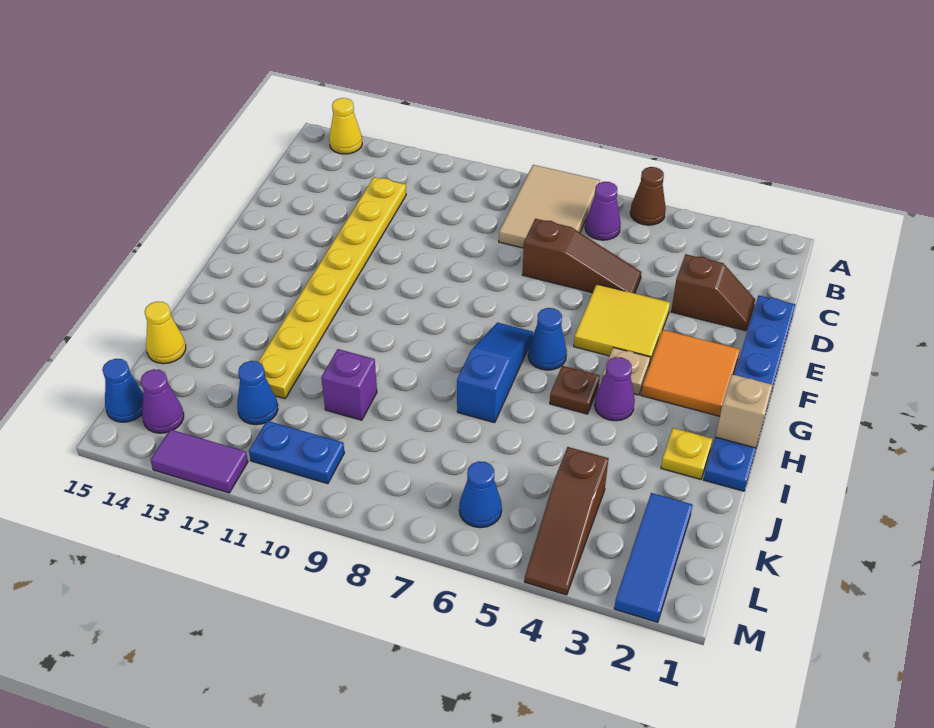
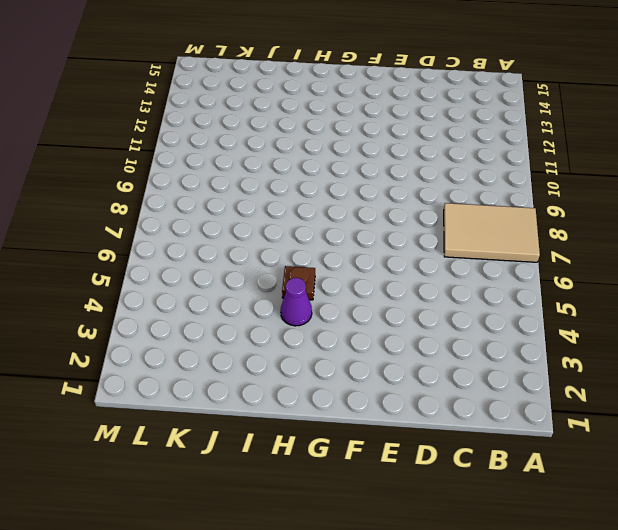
none -> brown 1x1 cone [630,167,666,225]
none -> yellow 1x1 cone [329,98,362,154]
none -> purple 1x1 cone [585,182,621,240]

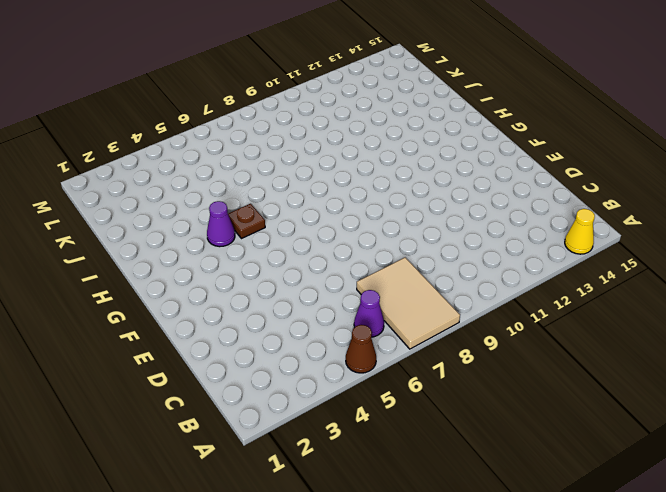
none -> yellow 1x8 plate [258,177,406,399]
none -> blue 1x6 plate [703,296,795,491]
none -> brown 1x2 slope [671,254,755,331]

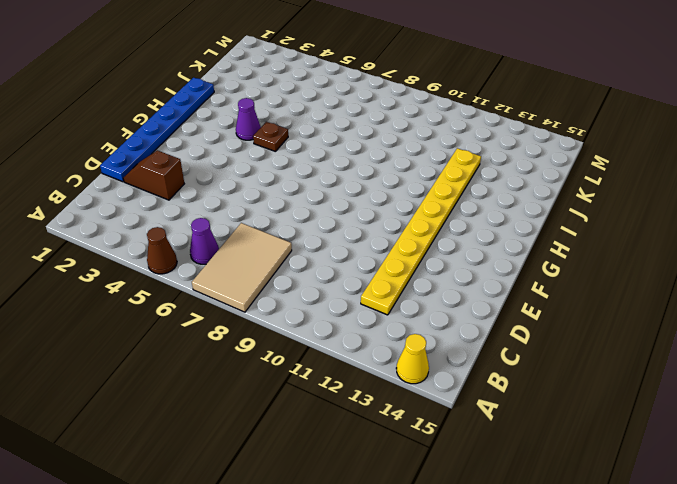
none -> brown 1x3 slope [522,219,642,293]
none -> yellow 2x2 tile [574,284,670,363]
none -> orange 2x2 tile [641,330,740,416]

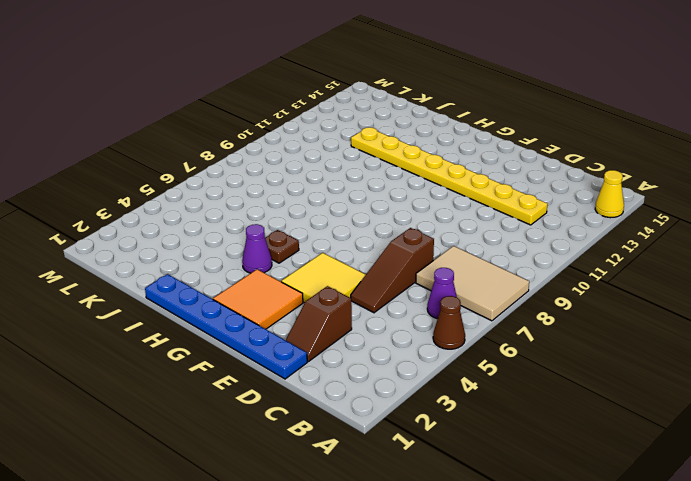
none -> tan 1x1 plate [602,347,651,395]
none -> blue 1x1 cone [528,308,567,370]
none -> blue 1x3 slope [457,322,533,423]

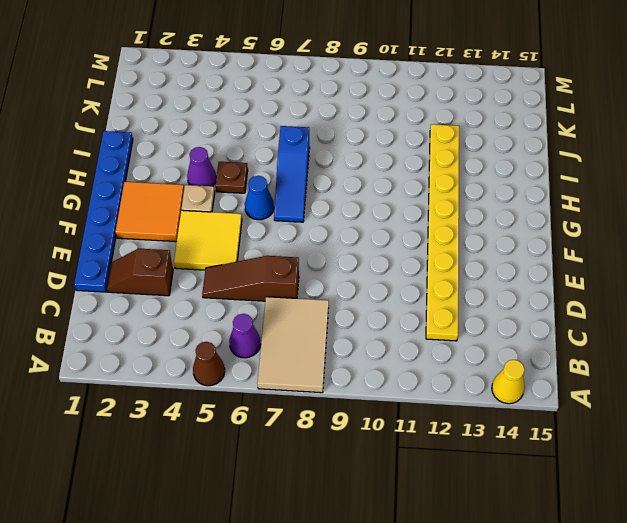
none -> yellow 1x1 plate [661,428,713,479]
none -> purple 1x1 brick [321,349,377,420]
none -> yellow 1x1 cone [145,302,186,364]

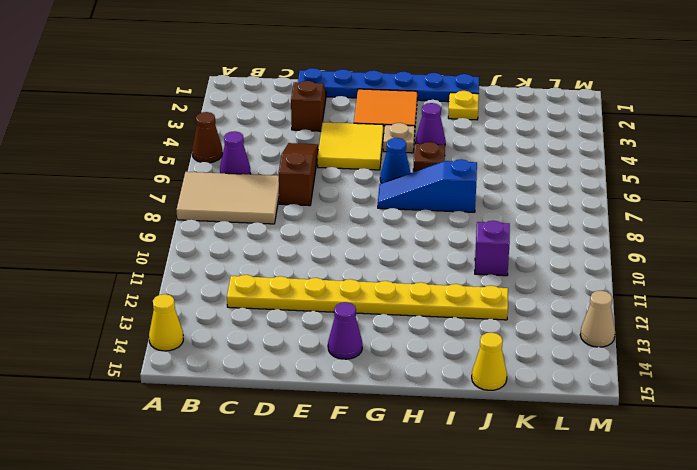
purple 1x1 cone [328,302,362,359] -> purple 1x1 cone moved to [140,369,184,433]
tan 1x1 cone [580,291,615,347] -> purple 1x2 tile [151,429,248,493]
none -> blue 1x3 tile [614,493,692,622]
none -> brown 1x3 slope [525,447,609,595]
none -> blue 1x1 cone [237,361,278,425]

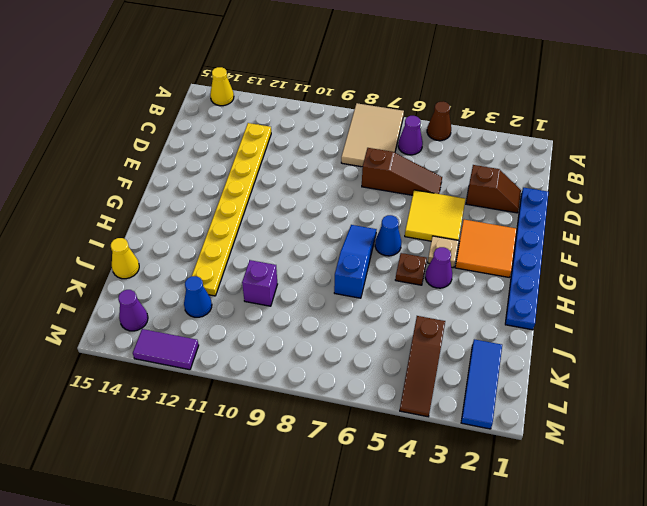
none -> yellow 1x1 plate [661,428,713,479]
none -> blue 1x1 cone [459,461,502,528]
none -> blue 1x2 plate [249,421,344,484]

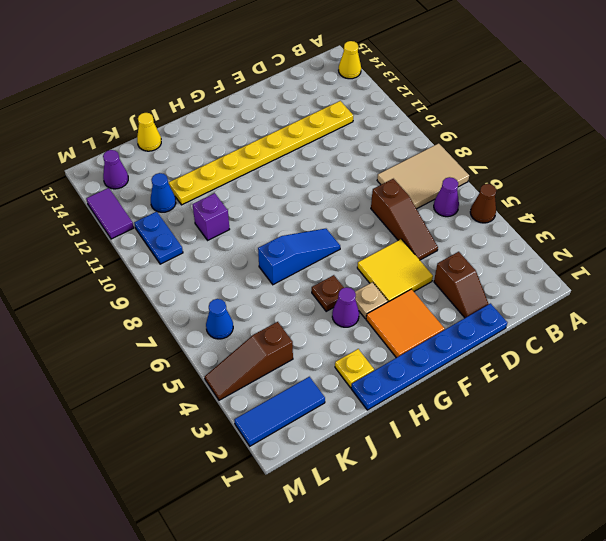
none -> blue 1x1 cone [528,308,567,370]
none -> blue 1x1 cone [102,359,143,422]
none -> tan 1x1 brick [716,374,773,448]

